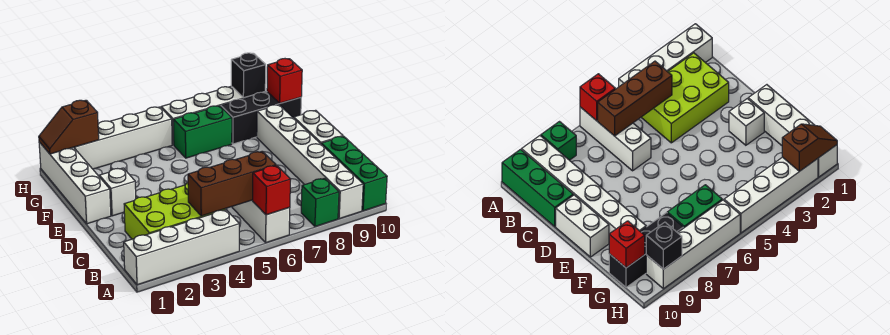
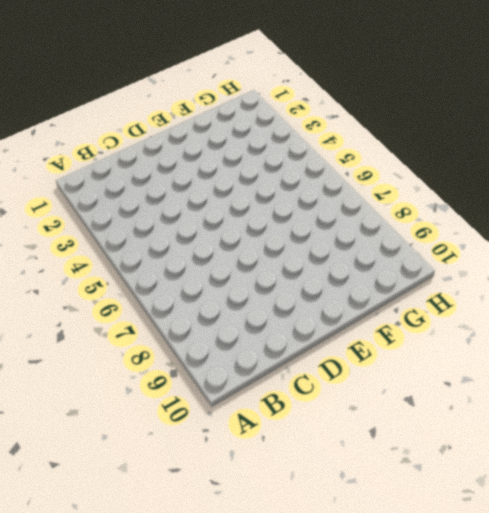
none -> white 1x4 brick [124,210,239,285]
none -> white 1x3 brick [232,200,290,243]
none -> green 1x1 brick [301,178,339,226]

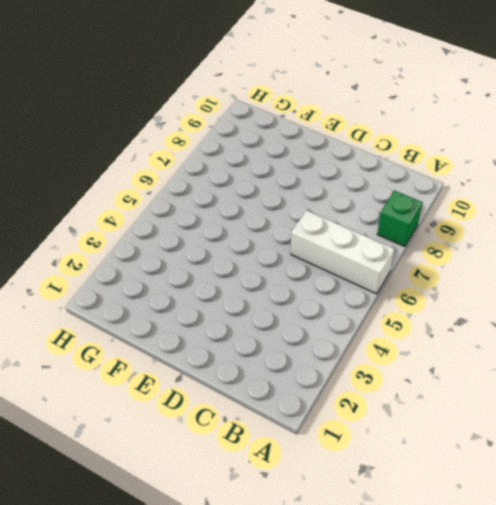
none -> white 1x4 brick [124,210,239,285]
none -> white 1x6 brick [257,105,363,219]
none -> green 1x3 brick [321,136,387,211]

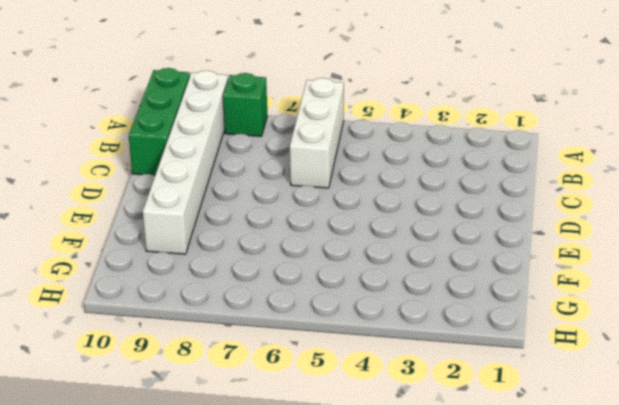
none -> white 1x4 brick [124,210,239,285]
none -> lime 2x3 brick [124,183,225,239]
none -> white 1x2 brick [294,110,343,144]

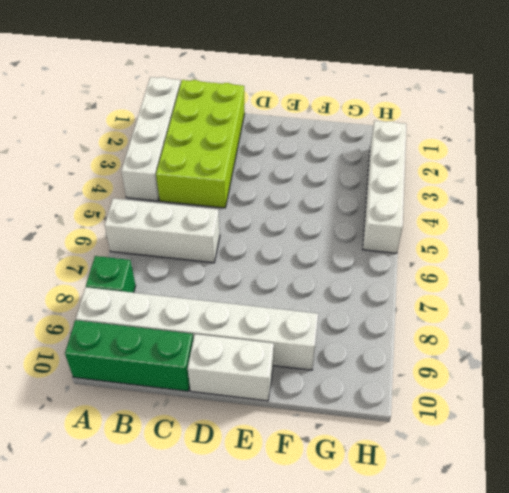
lime 2x4 brick [156,80,245,208] -> lime 2x3 brick [124,183,225,239]
none -> white 1x4 brick [39,142,111,224]
none -> white 1x1 brick [99,168,136,216]
none -> green 1x2 brick [173,106,232,158]

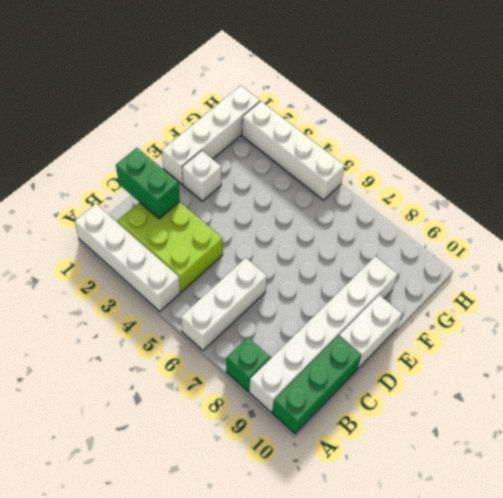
green 1x2 brick [116,148,180,219] -> green 1x2 brick moved to [173,106,232,158]
none -> black 1x3 brick [221,92,301,144]
none -> white 1x4 brick [161,86,265,145]
none -> red 1x1 brick [253,165,291,215]

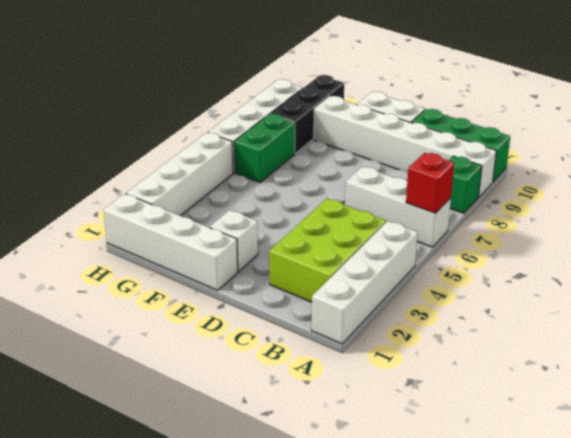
none -> brown 1x3 brick [188,151,276,216]
none -> red 1x1 brick [267,59,302,103]
none -> brown 1x2 slope [39,100,99,154]

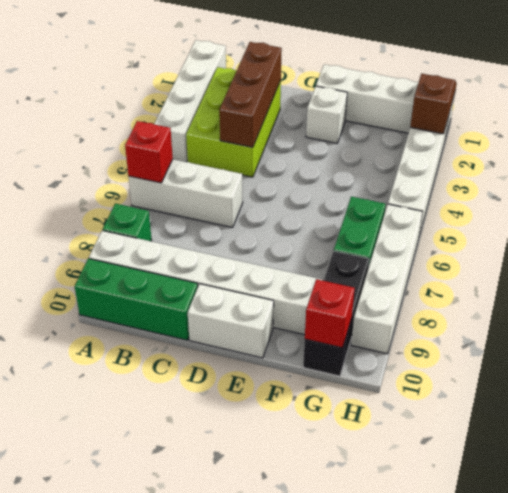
brown 1x3 brick [219,42,282,147] -> brown 1x3 brick moved to [188,151,276,216]
none -> black 1x1 brick [231,53,266,98]

